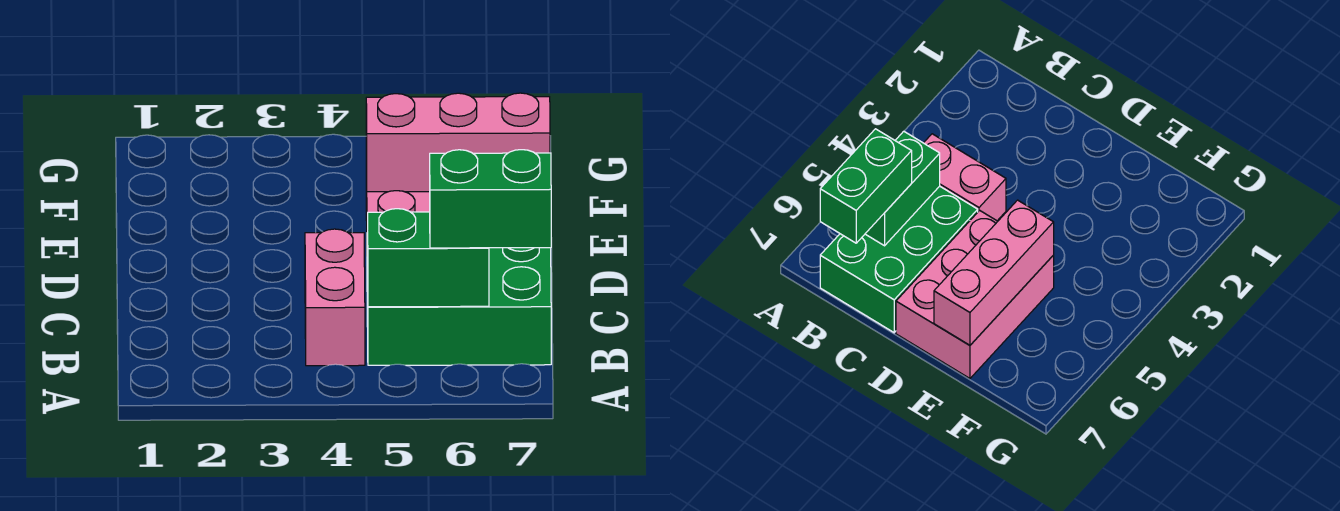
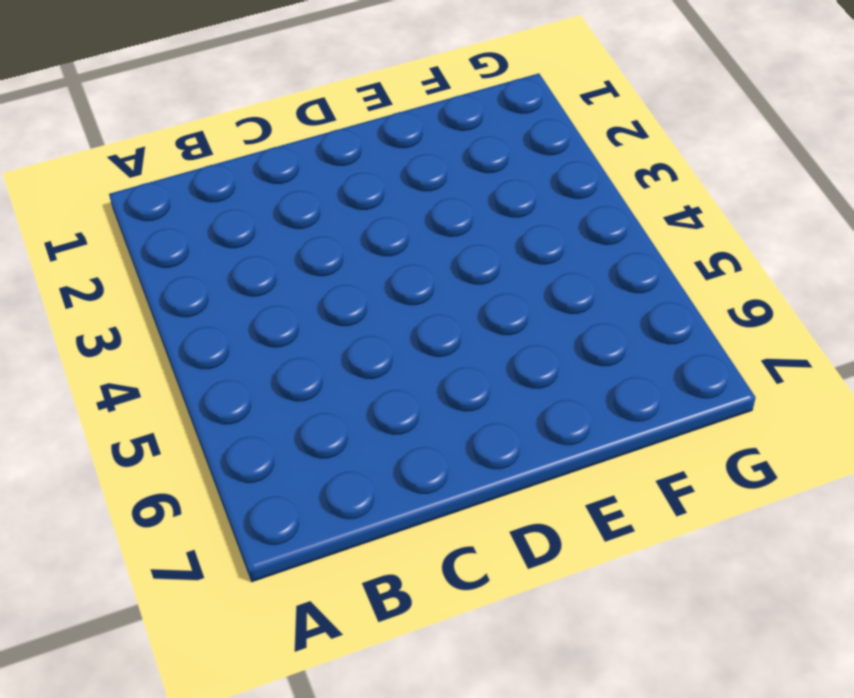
none -> pink 1x2 brick [305,229,365,366]
none -> green 2x3 brick [367,233,551,365]

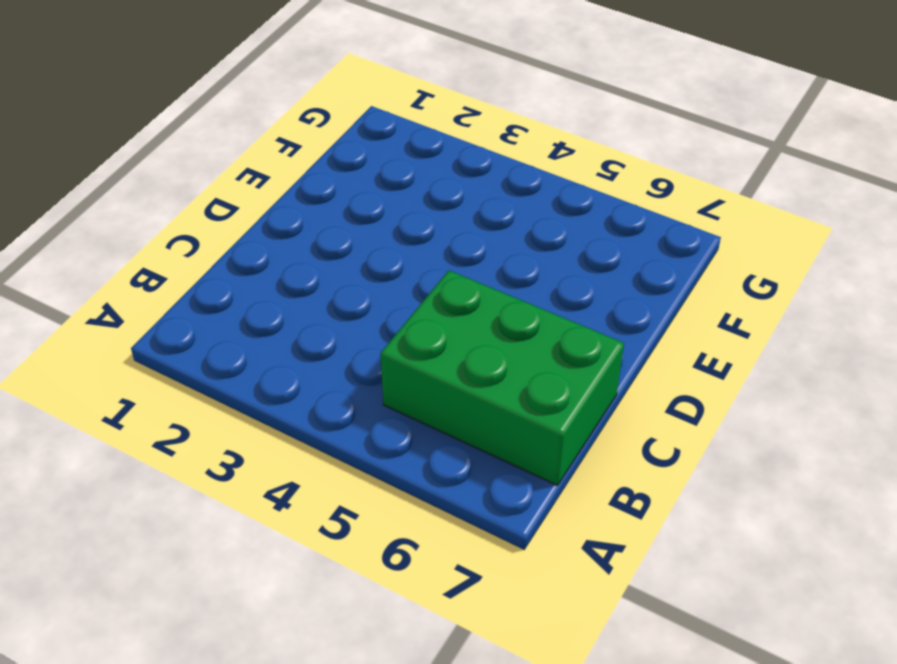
none -> pink 1x2 brick [305,229,365,366]
none -> pink 2x3 brick [896,210,1054,378]

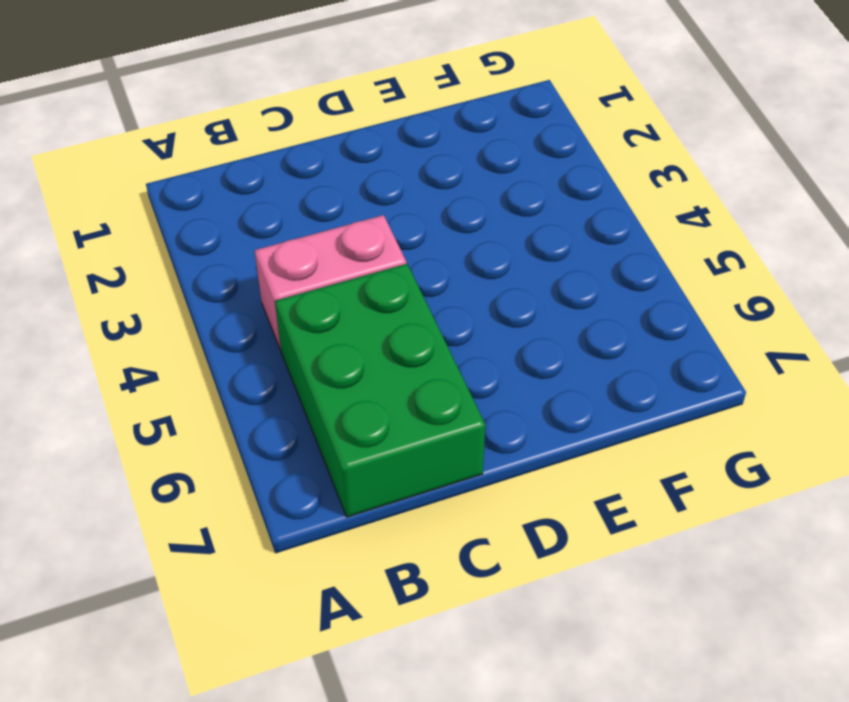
none -> pink 2x3 brick [896,210,1054,378]
none -> green 1x2 brick [368,209,489,307]

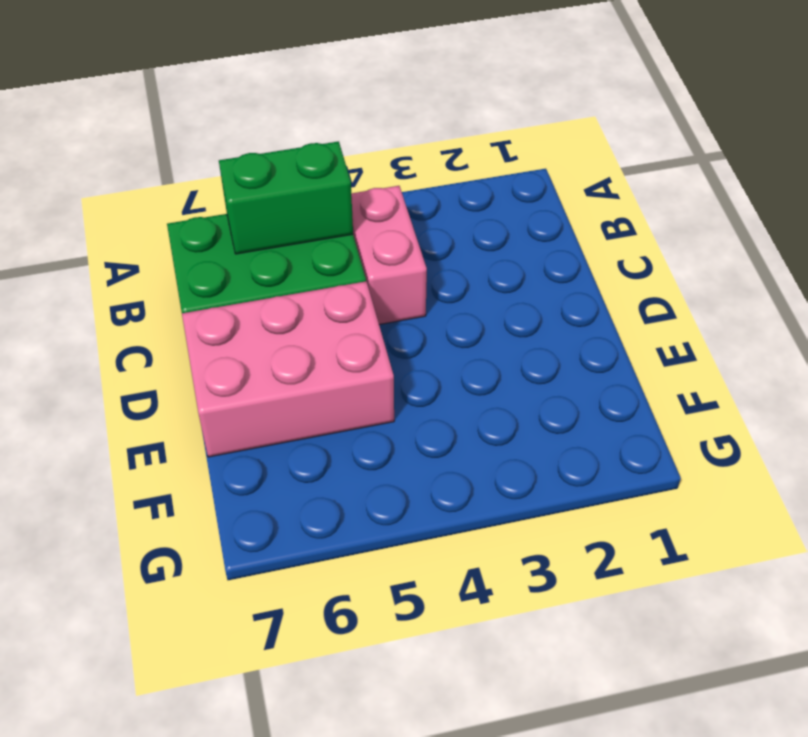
none -> pink 1x3 brick [366,93,550,192]
none -> green 1x2 brick [430,150,551,248]

